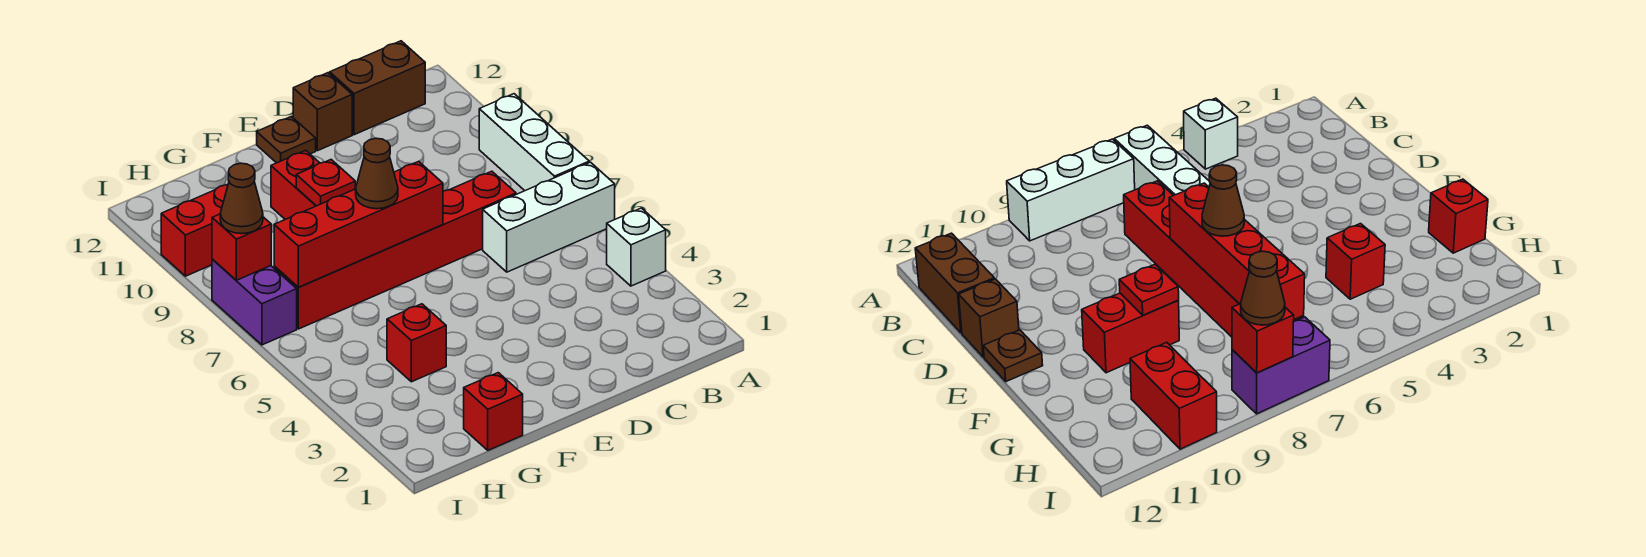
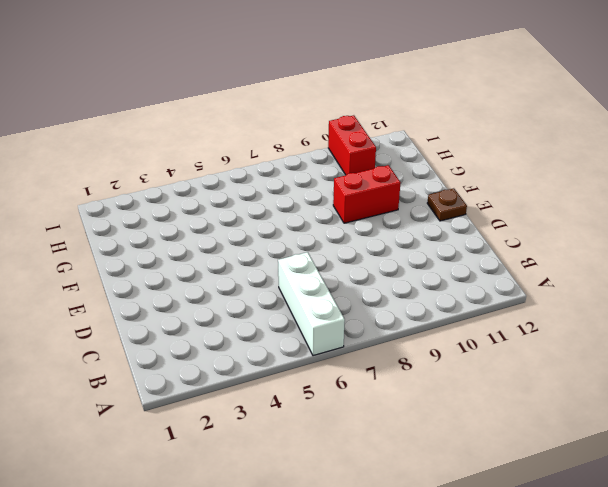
none -> white 1x1 brick [607,208,666,286]
none -> white 1x3 brick [479,94,589,191]
none -> brown 1x2 brick [330,41,425,135]

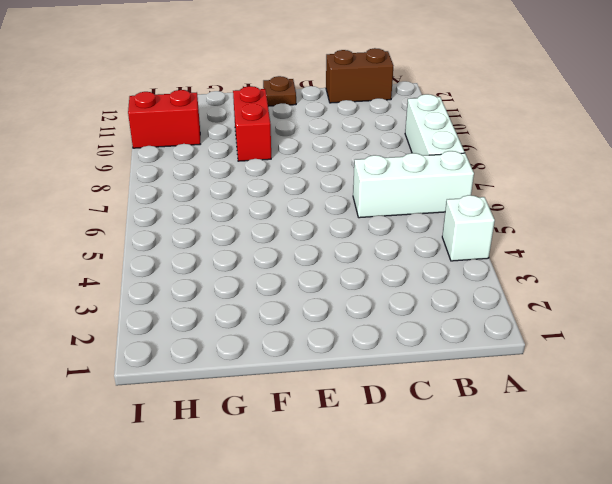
none -> red 1x6 brick [274,171,516,329]
none -> brown 1x1 brick [293,73,352,151]
none -> red 1x1 brick [464,373,523,450]

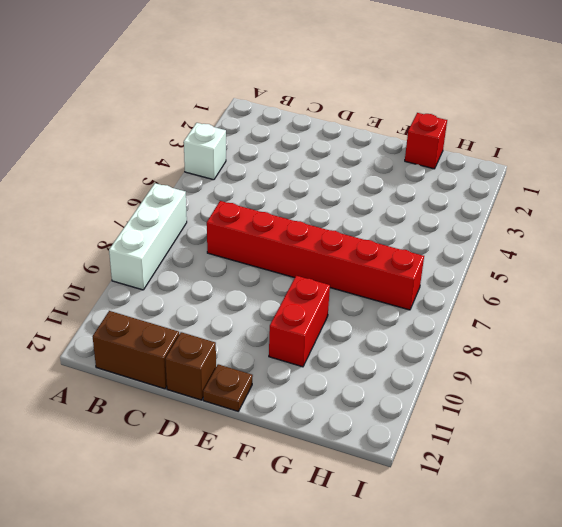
none -> white 1x3 brick [483,162,615,272]
none -> red 1x1 brick [387,304,446,382]
none -> red 1x2 brick [161,184,228,276]

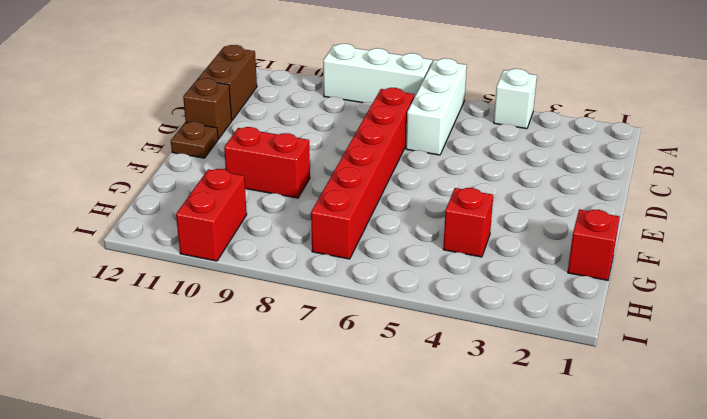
none -> purple 1x2 brick [212,259,297,345]
none -> red 1x4 brick [274,161,443,287]
none -> red 1x1 plate [296,160,355,206]

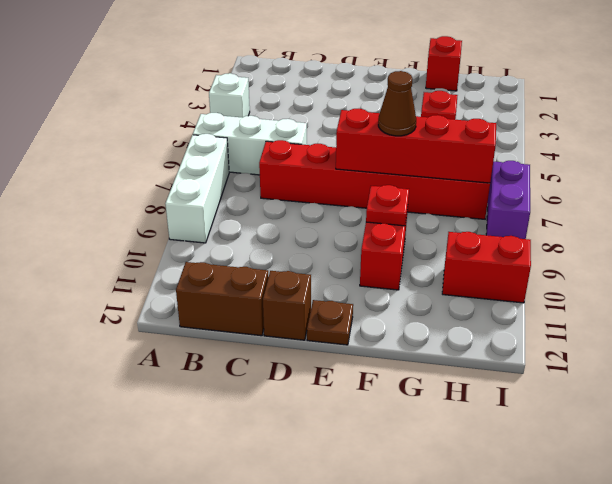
none -> red 1x1 brick [212,214,271,280]
none -> brown 1x1 cone [220,163,263,234]

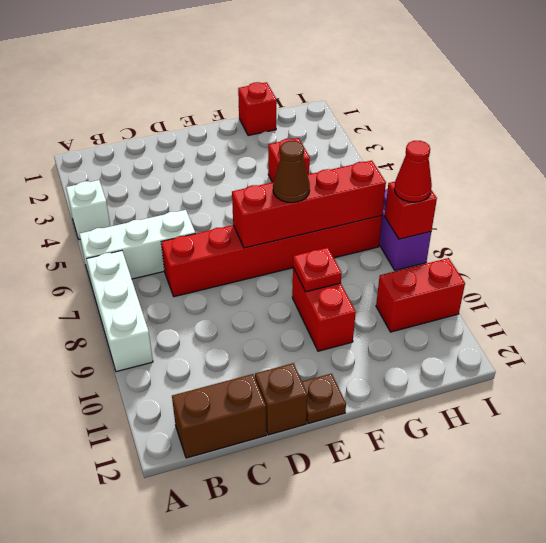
red 1x1 cone [394,141,432,202] -> brown 1x1 cone [220,163,263,234]

